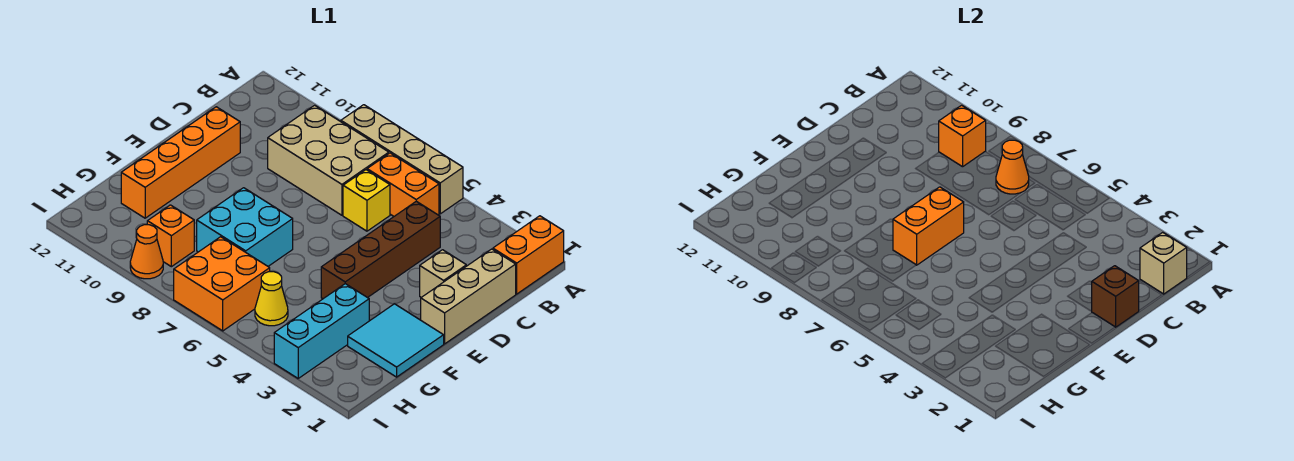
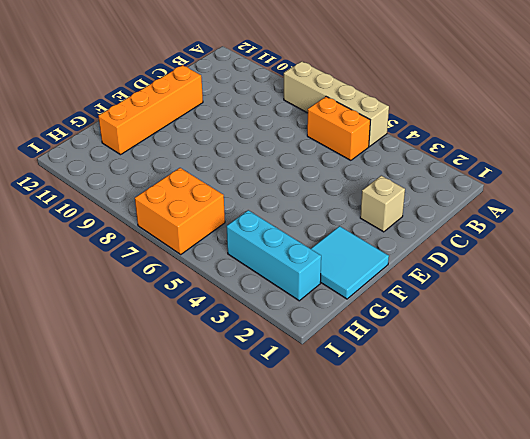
cyan 1x3 brick [226,210,321,301] -> cyan 1x3 brick turned to [274,284,369,378]
none -> orange 1x2 brick [493,216,564,294]
none -> tan 2x3 brick [268,105,389,215]
none -> tan 1x3 brick [421,249,516,344]

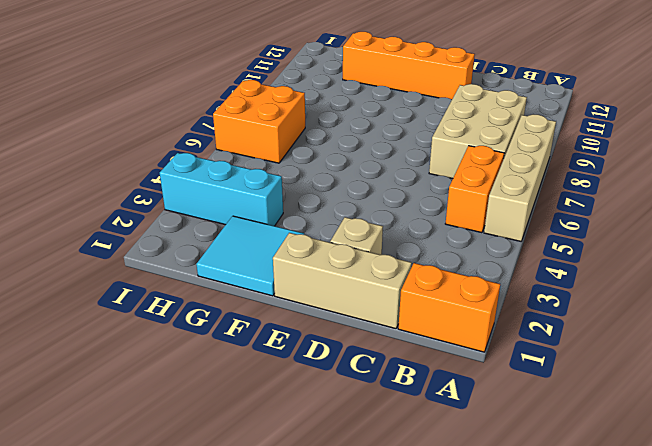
none -> brown 1x4 brick [321,201,440,299]
none -> yellow 1x1 brick [343,170,390,231]
none -> cyan 2x2 brick [197,188,293,266]

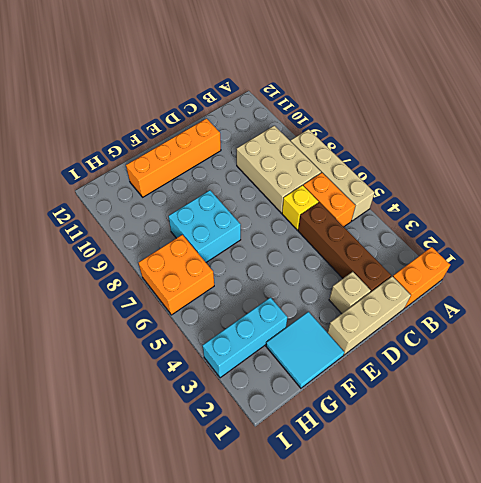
brown 1x4 brick [298,202,391,292] -> brown 1x4 brick turned to [321,201,440,299]
none -> yellow 1x1 cone [255,272,288,326]
none -> orange 1x1 brick [147,205,194,267]
none -> orange 1x1 cone [130,225,163,279]

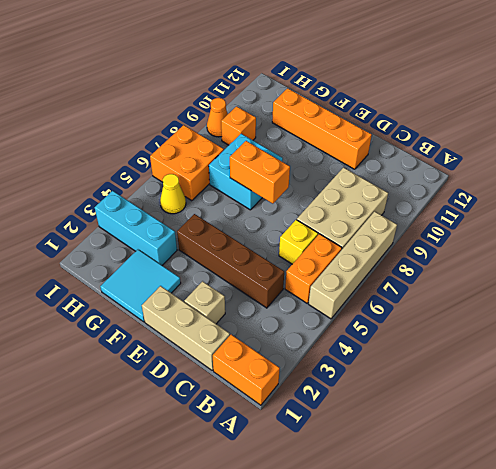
none -> tan 1x1 brick [1140,232,1187,294]
none -> orange 1x1 cone [996,140,1029,194]
none -> orange 1x1 brick [939,105,986,167]

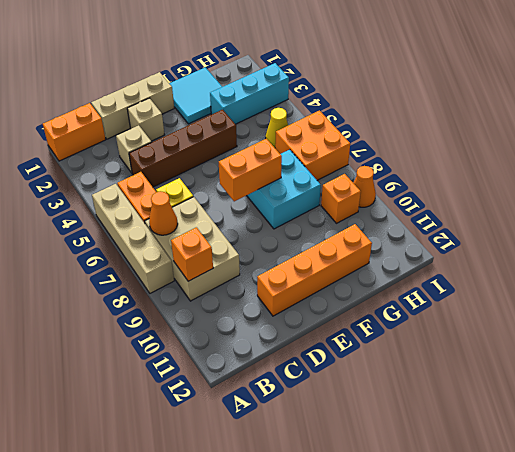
tan 1x1 brick [116,125,152,173] -> tan 1x1 brick moved to [1140,232,1187,294]
none -> brown 1x1 brick [1092,266,1139,327]

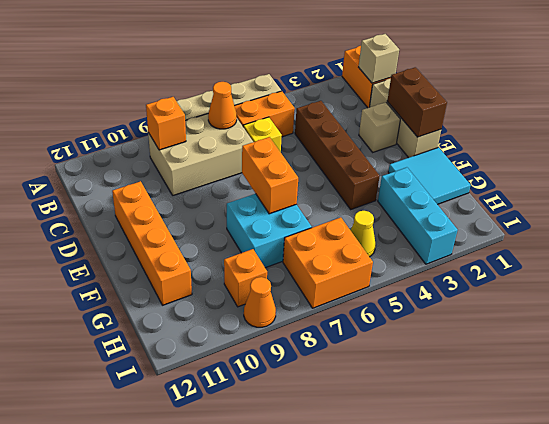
brown 1x2 brick [387,67,447,137] -> brown 1x1 brick [1092,266,1139,327]

